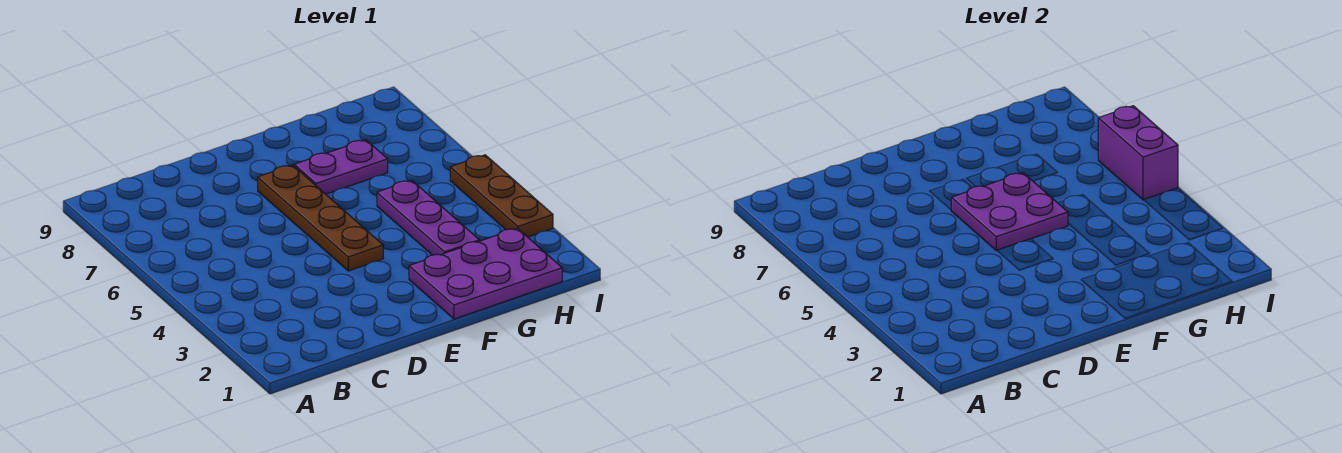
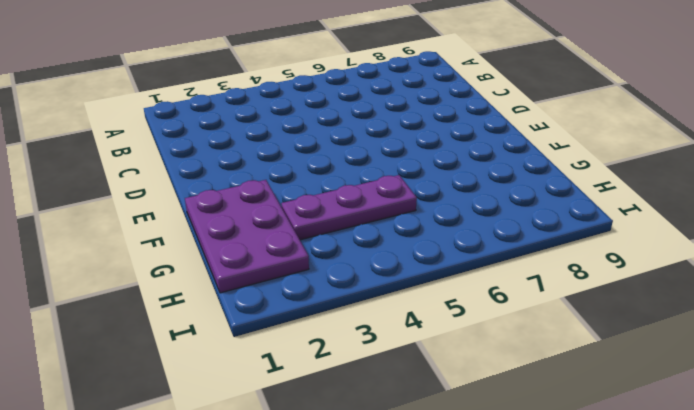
none -> brown 1x4 plate [258,165,383,271]
none -> purple 1x2 plate [294,140,388,194]

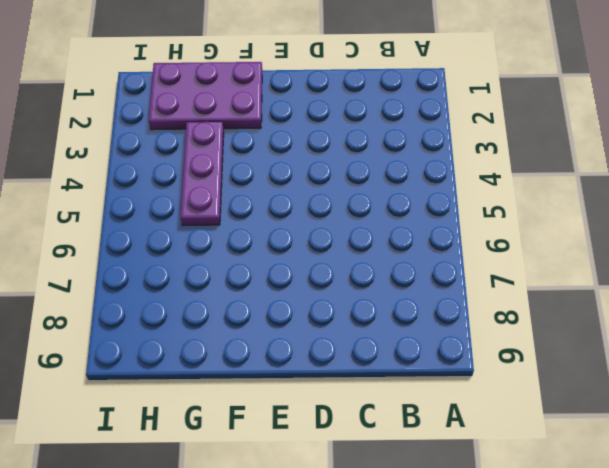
none -> brown 1x4 plate [258,165,383,271]
none -> purple 1x2 plate [294,140,388,194]

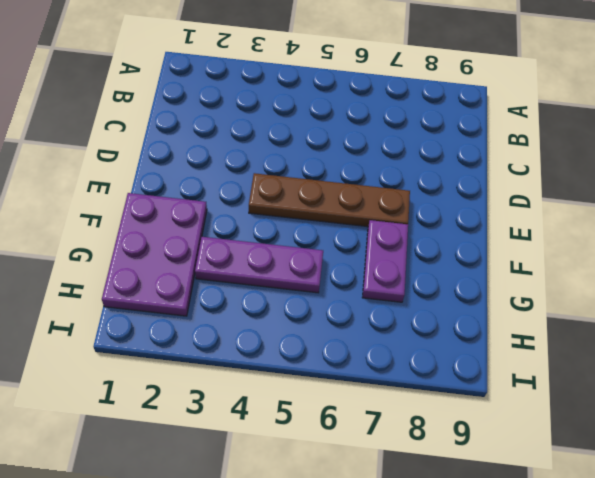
none -> brown 1x3 plate [450,155,553,237]
none -> purple 2x2 plate [951,173,1068,251]

